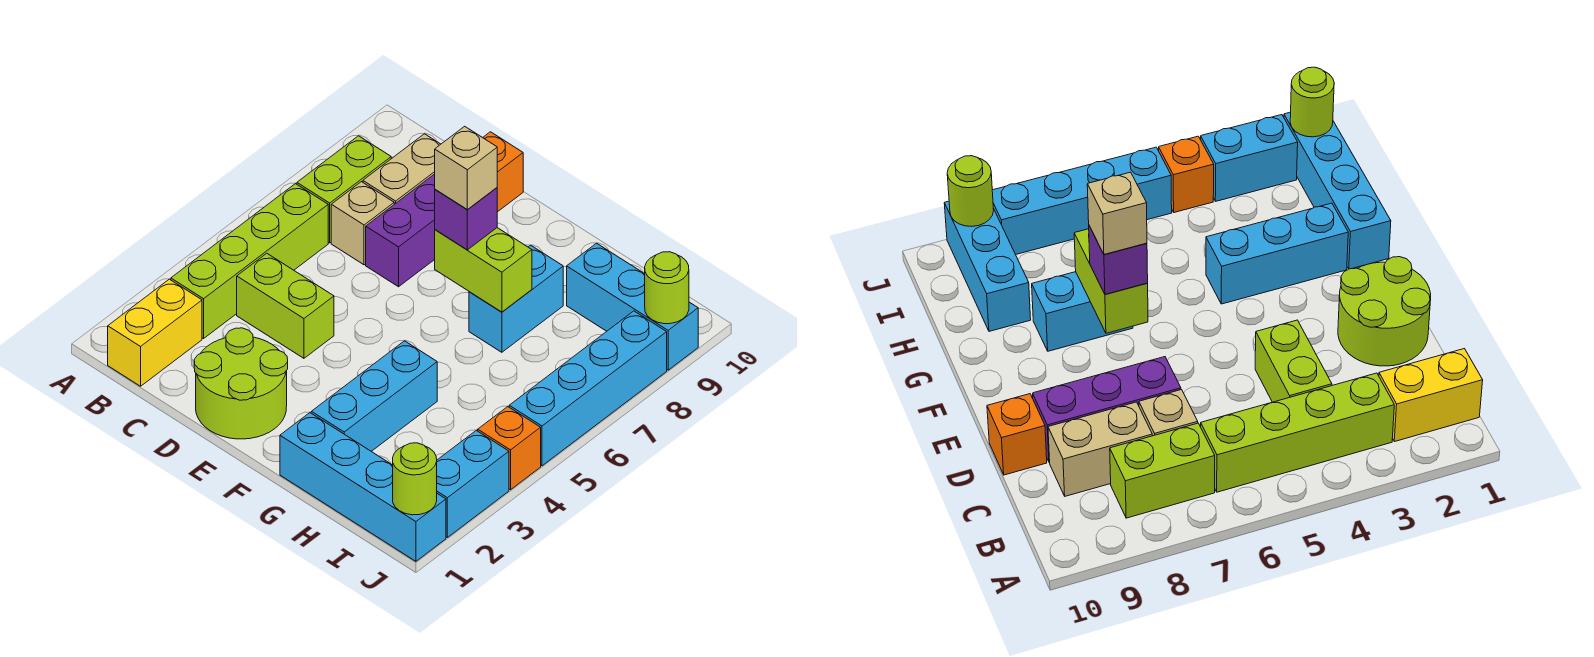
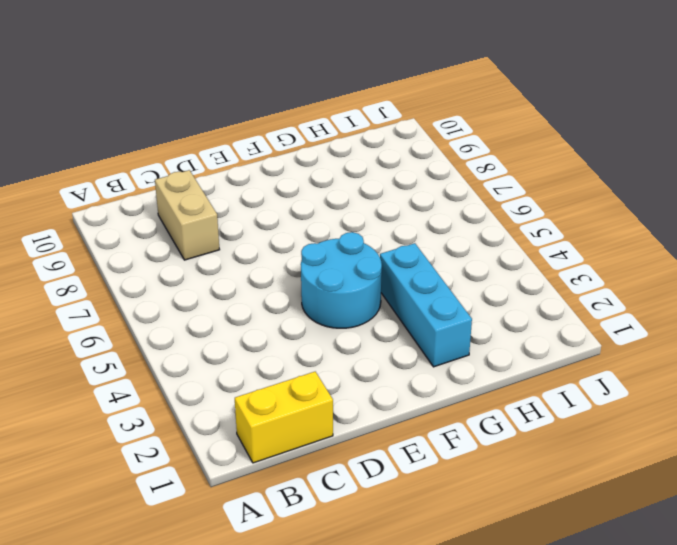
yellow 1x2 brick [235,372,333,463] -> yellow 1x2 brick turned to [108,279,202,386]
cyan 2x2 round brick [301,232,382,328] -> none
none -> lime 1x4 brick [171,184,328,338]
none -> lime 1x2 brick [297,136,391,243]
none -> lime 1x2 brick [237,253,334,358]

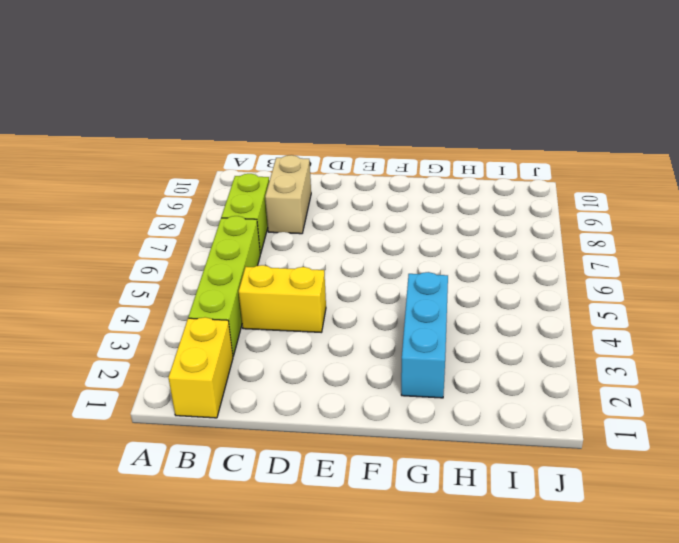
yellow 1x2 brick [239,265,326,332] -> lime 1x2 brick [237,253,334,358]
none -> tan 1x1 brick [331,182,394,265]
none -> lime 2x2 round brick [194,328,288,439]
none -> purple 1x3 brick [366,174,435,287]

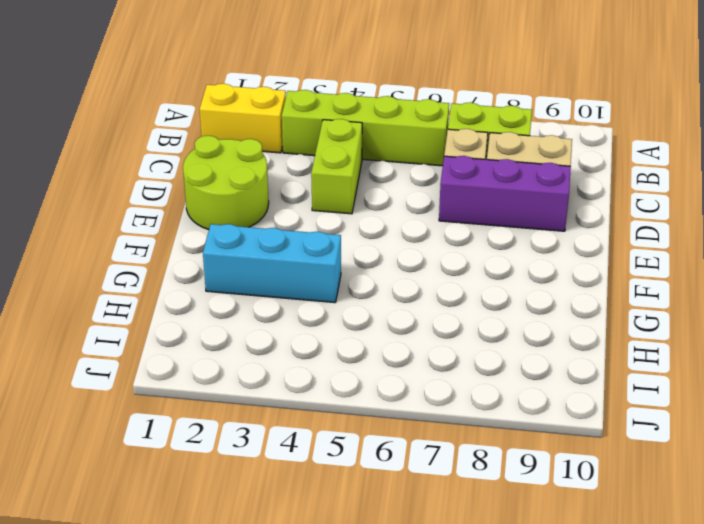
none -> orange 1x1 brick [483,132,523,212]
none -> cyan 1x4 brick [280,413,446,561]
none -> cyan 1x2 brick [469,245,563,352]

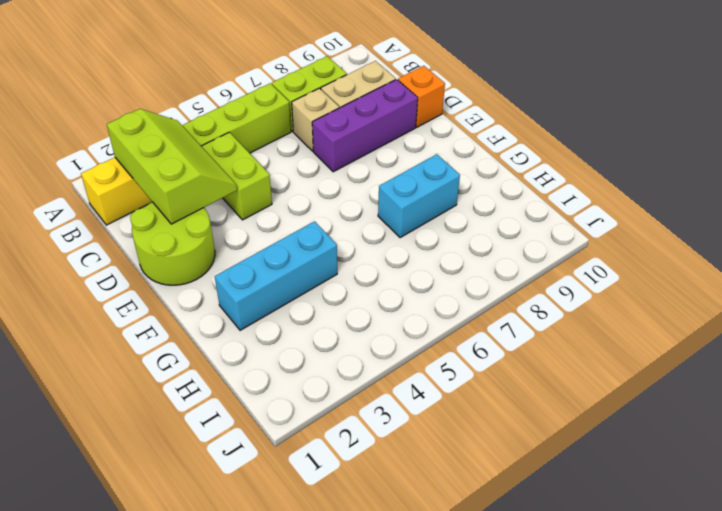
lime 2x3 slope [107,109,237,224] -> none
none -> cyan 1x4 brick [280,413,446,561]
none -> cyan 1x3 brick [567,243,698,370]
none -> cyan 1x2 brick [437,430,509,537]

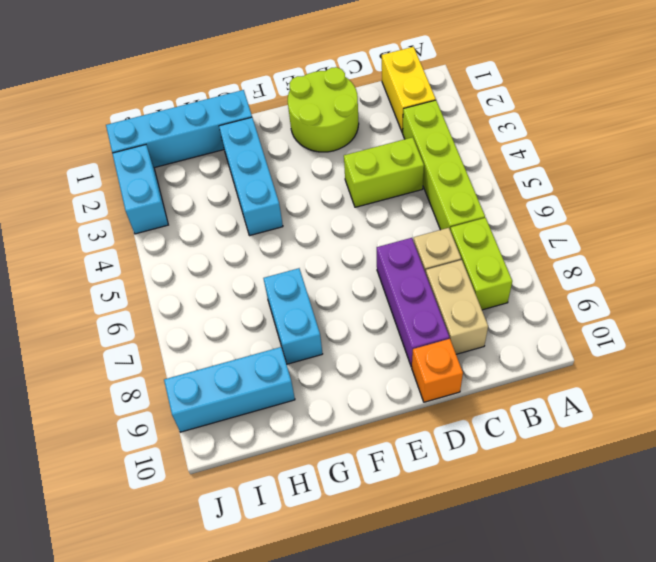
none -> orange 1x1 brick [478,407,541,490]
none -> cyan 1x4 brick [509,311,667,466]
none -> lime 1x2 brick [435,228,532,312]

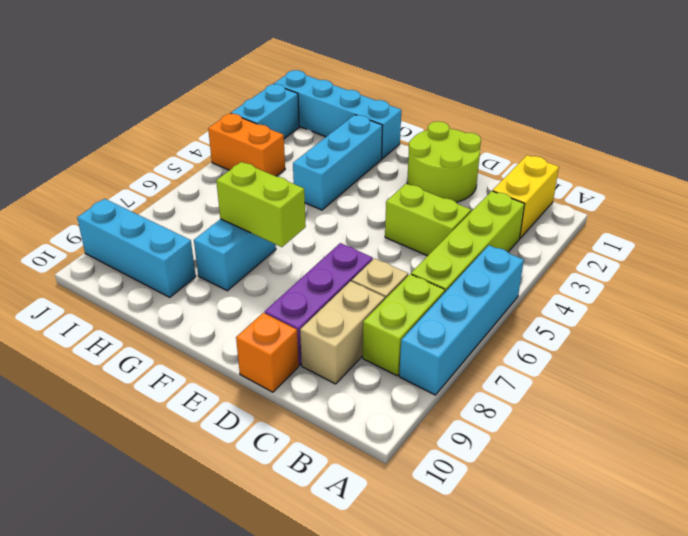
cyan 1x4 brick [399,245,524,395] -> cyan 1x4 brick moved to [509,311,667,466]
orange 1x2 brick [208,113,285,176] -> orange 1x1 brick [478,407,541,490]
none -> lime 1x1 round brick [393,443,437,515]
none -> lime 1x1 round brick [645,252,689,324]
none -> purple 1x1 brick [435,188,497,250]

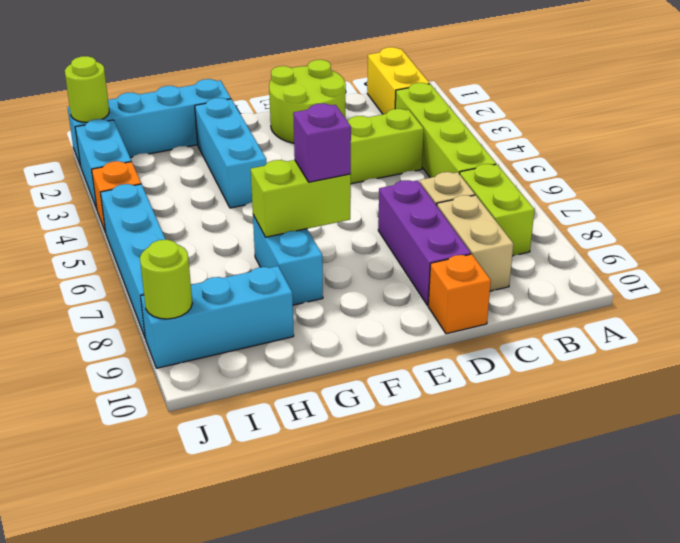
none -> tan 1x1 brick [435,126,497,209]

